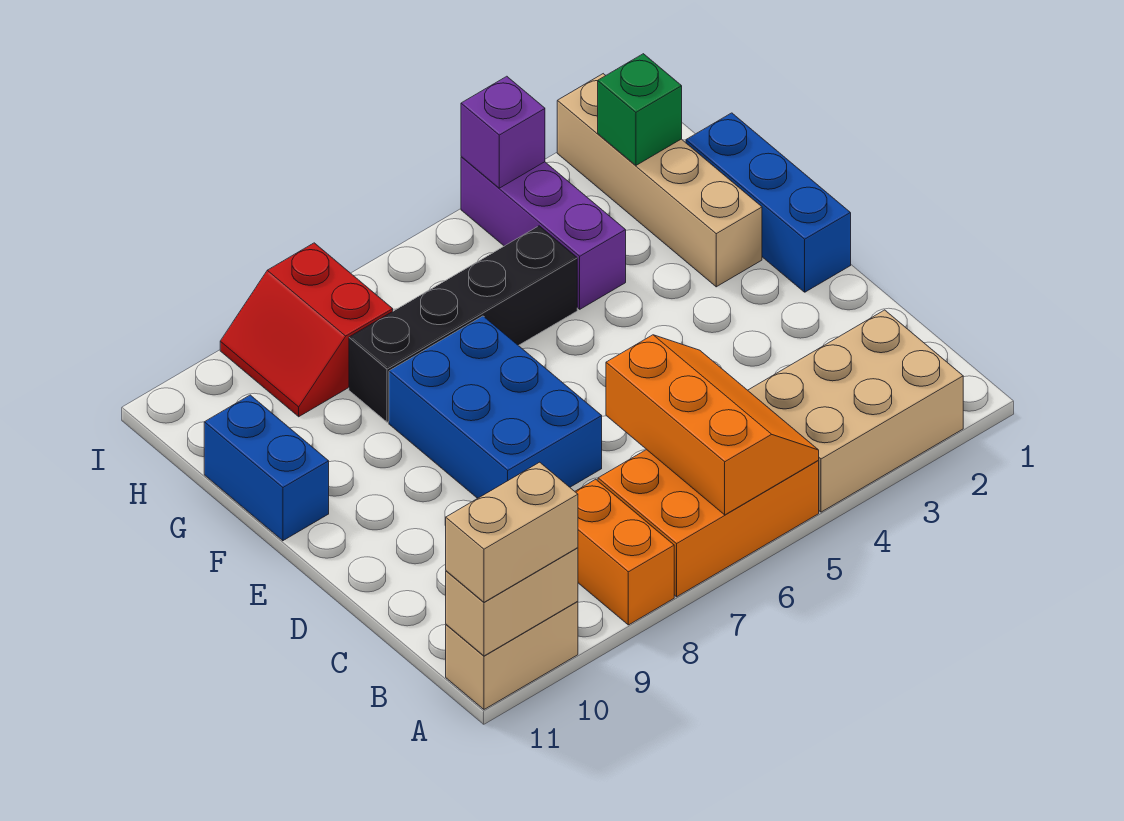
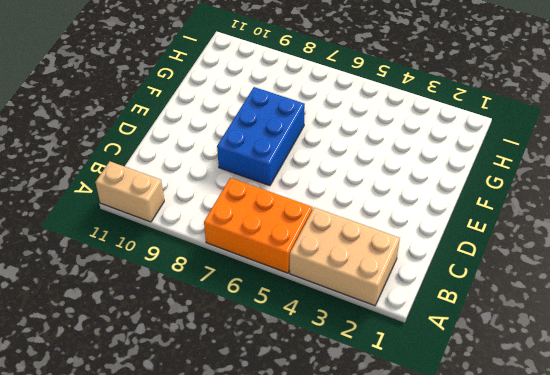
none -> orange 1x2 brick [575,479,674,625]
none -> blue 1x3 brick [686,113,851,292]
none -> tan 1x4 brick [557,74,762,287]

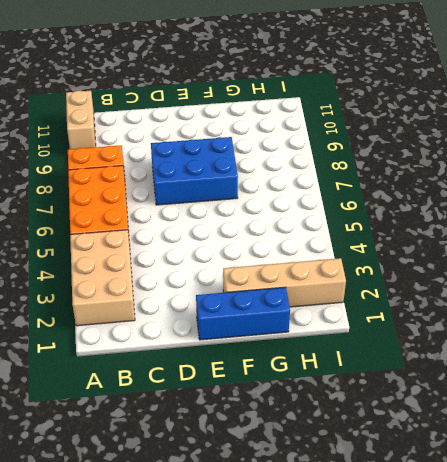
none -> blue 1x2 brick [204,395,329,541]
none -> purple 1x3 brick [461,157,626,309]
none -> black 1x4 brick [349,226,577,422]

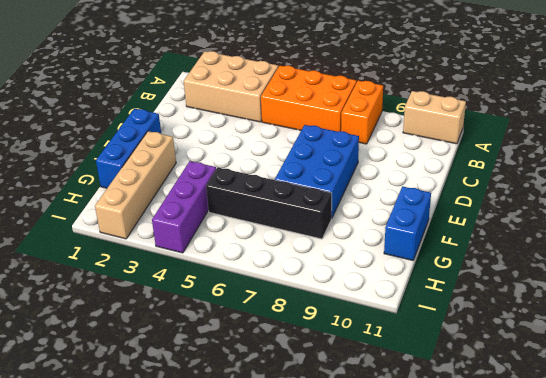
none -> red 2x2 slope [220,243,393,417]
none -> orange 2x3 slope [606,335,819,515]
none -> tan 1x2 brick [446,548,578,656]

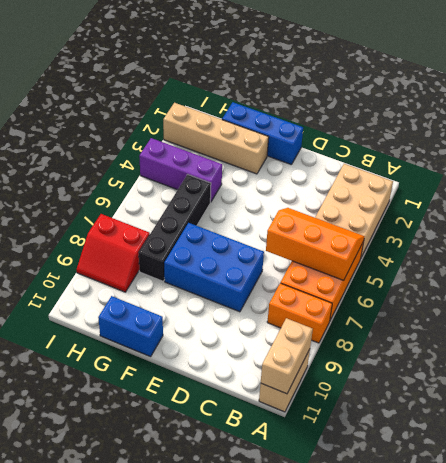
none -> green 1x1 brick [598,54,682,165]
none -> purple 1x1 brick [461,76,545,188]
none -> tan 1x2 brick [446,462,578,602]

